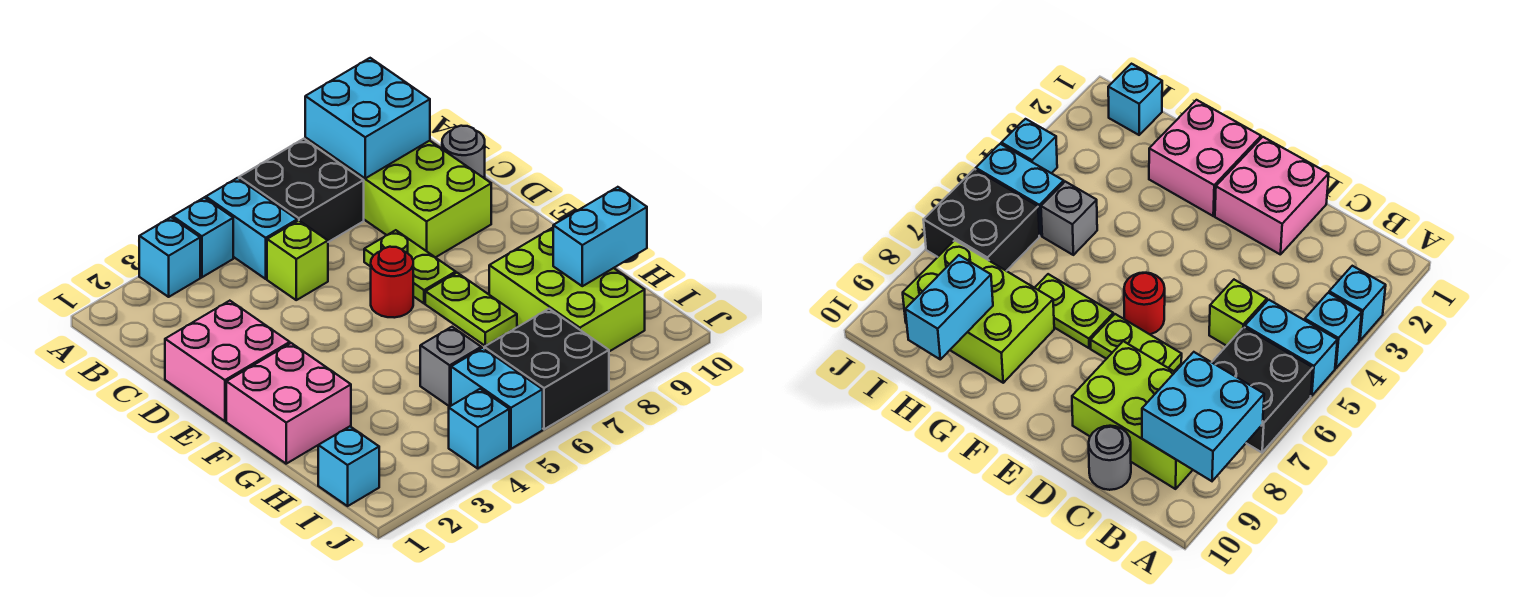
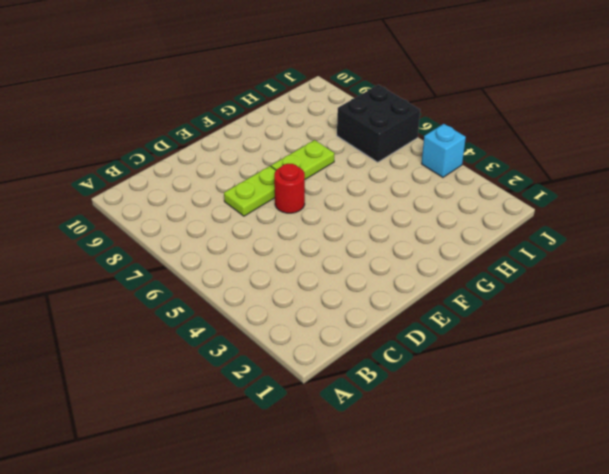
none -> cyan 1x1 brick [139,217,200,297]
none -> cyan 1x1 brick [173,198,233,277]
none -> cyan 1x2 brick [206,178,297,279]

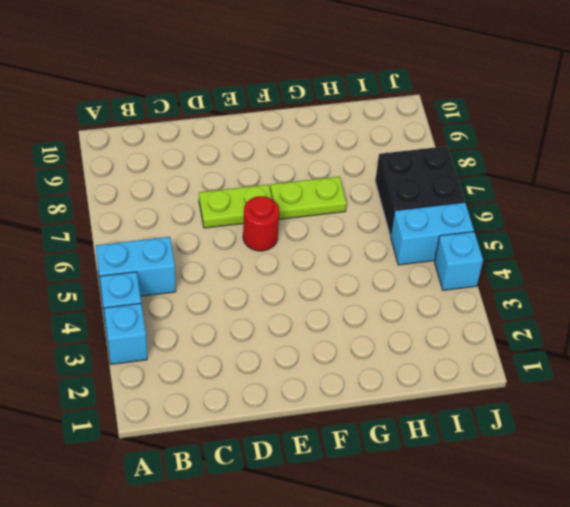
none -> black 2x2 brick [239,139,364,242]
none -> lime 2x3 brick [336,141,491,258]
none -> lime 1x1 brick [267,220,328,300]

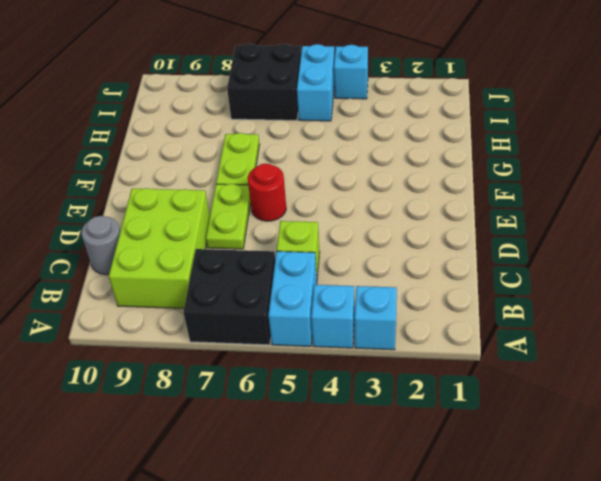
none -> pink 2x2 brick [165,301,290,421]
none -> pink 2x2 brick [226,343,351,464]
none -> lime 2x3 brick [489,228,645,351]

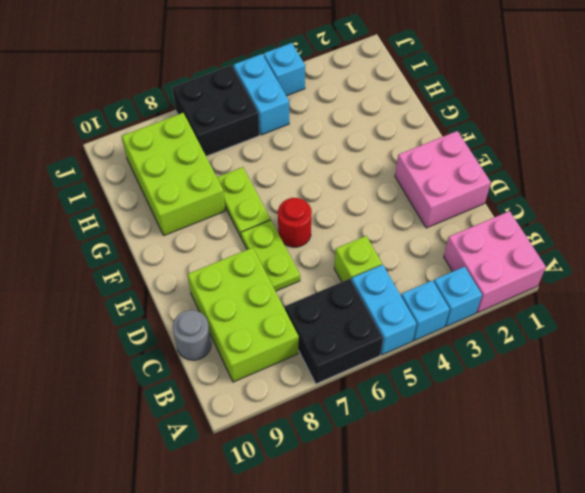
pink 2x2 brick [444,211,546,313] -> pink 2x2 brick moved to [226,343,351,464]
none -> grey 1x1 brick [420,327,481,407]
none -> cyan 1x1 brick [318,427,379,506]
none -> cyan 2x2 brick [305,58,430,178]

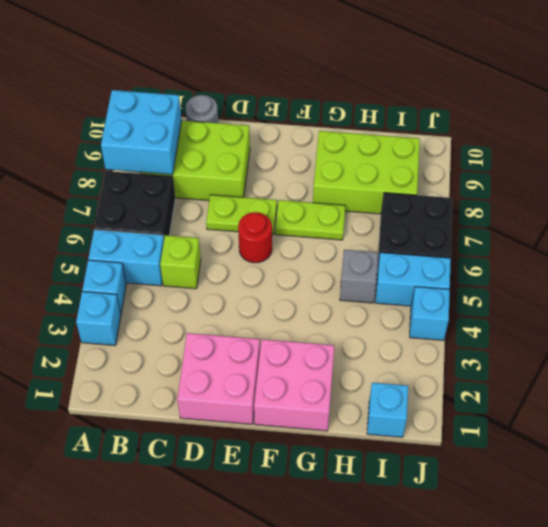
none -> cyan 1x2 brick [553,187,647,286]

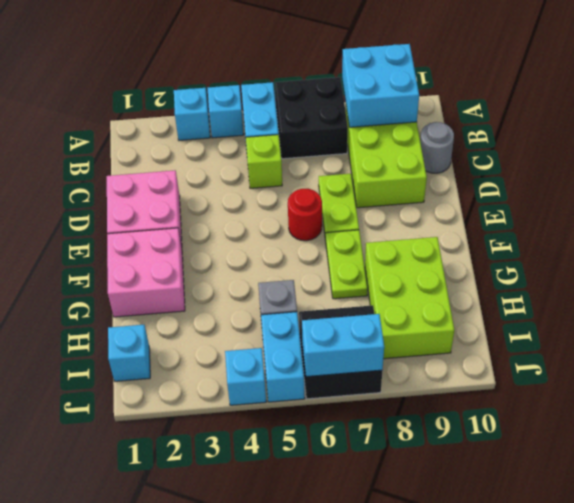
cyan 1x2 brick [302,314,384,377] -> cyan 1x2 brick moved to [553,187,647,286]

